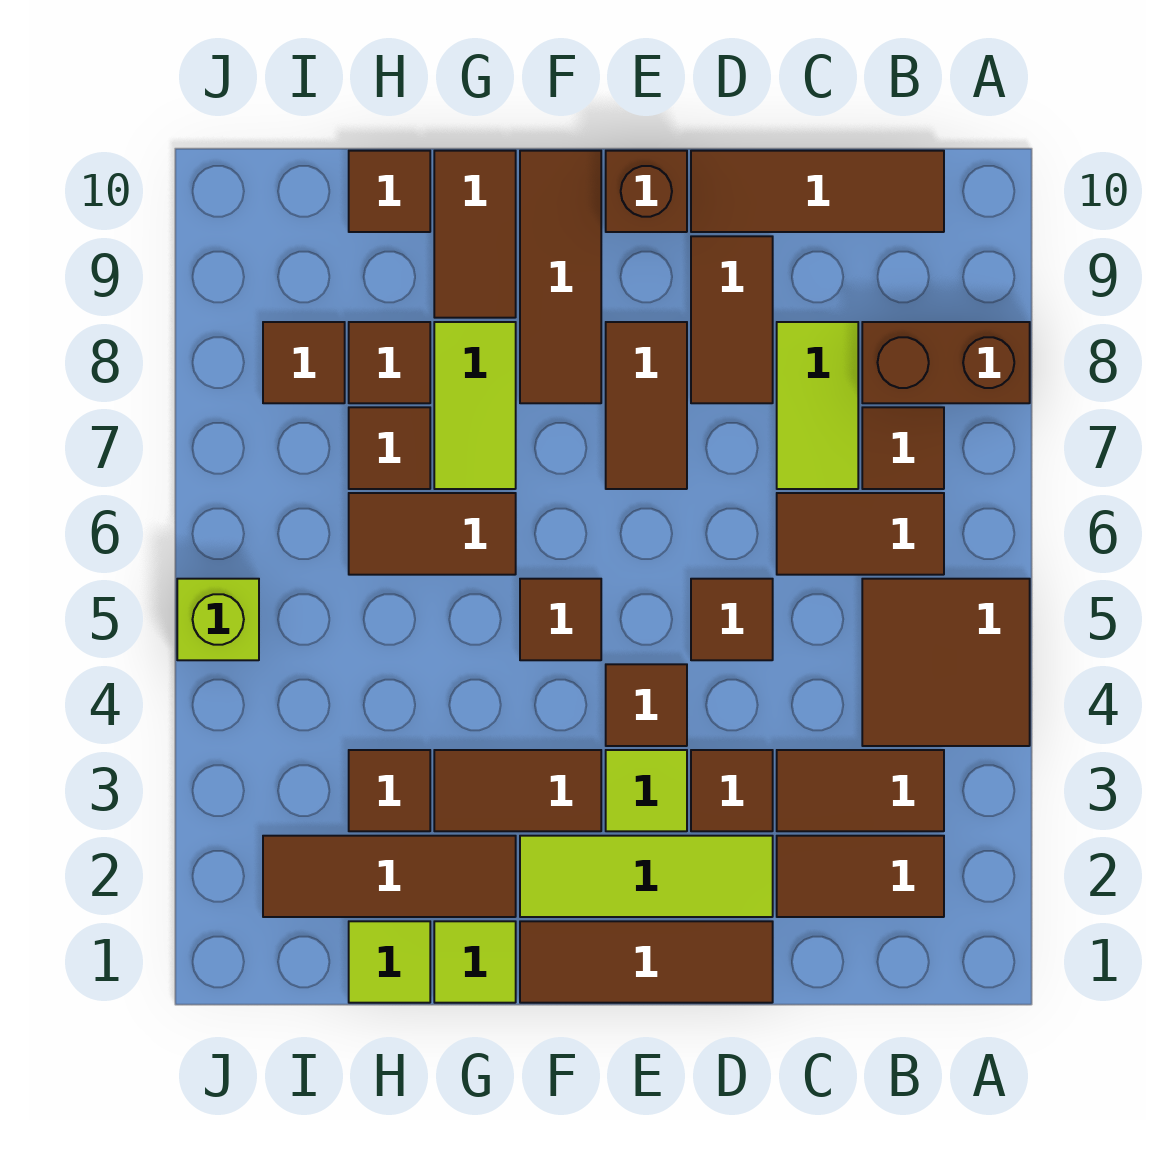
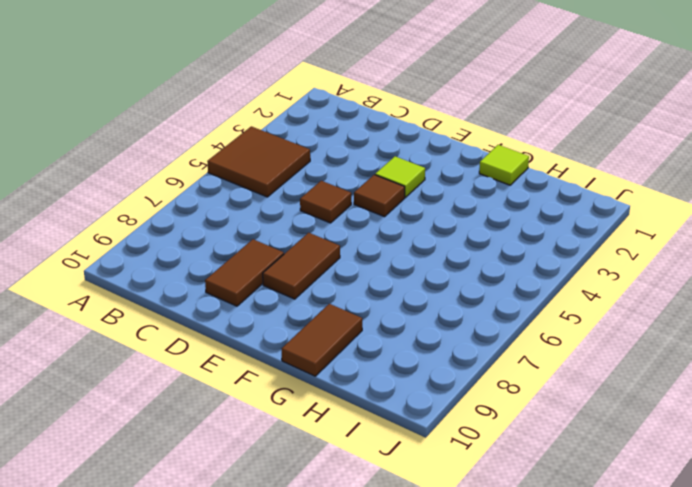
none -> brown 1x2 brick [862,322,1030,403]
none -> brown 1x2 tile [777,836,944,917]
none -> brown 1x2 tile [777,750,944,831]
none -> brown 1x2 tile [777,493,944,575]

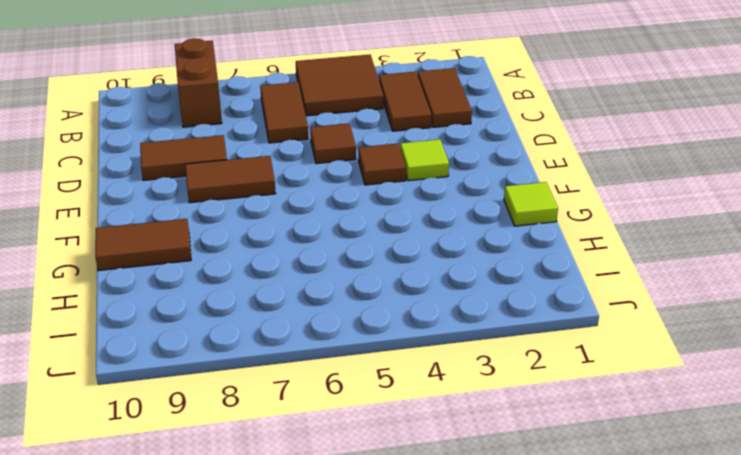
none -> brown 1x1 tile [862,407,944,489]
none -> brown 1x3 tile [691,151,944,232]
none -> lime 1x2 tile [777,322,858,489]
none -> brown 1x3 tile [520,921,773,1003]

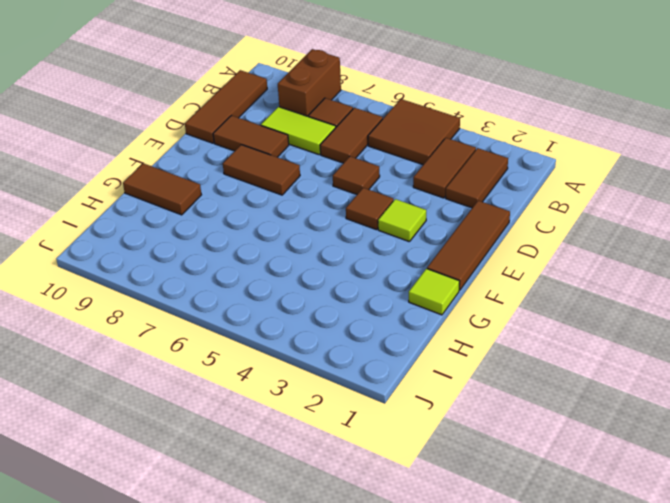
none -> lime 1x3 tile [520,836,773,917]
none -> brown 1x1 tile [691,750,773,831]
none -> brown 1x1 brick [606,151,687,232]
none -> brown 1x2 tile [434,750,601,831]

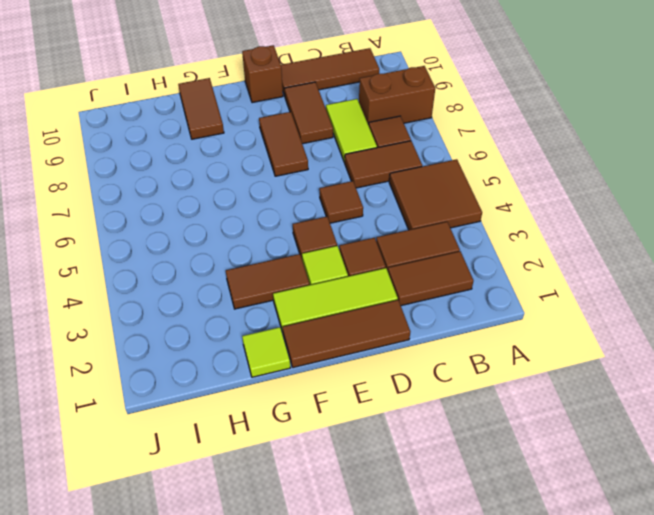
none -> brown 1x1 tile [520,579,601,660]
none -> brown 1x3 tile [520,151,601,403]
none -> brown 1x3 tile [263,836,516,917]
none -> brown 1x2 tile [349,493,516,575]

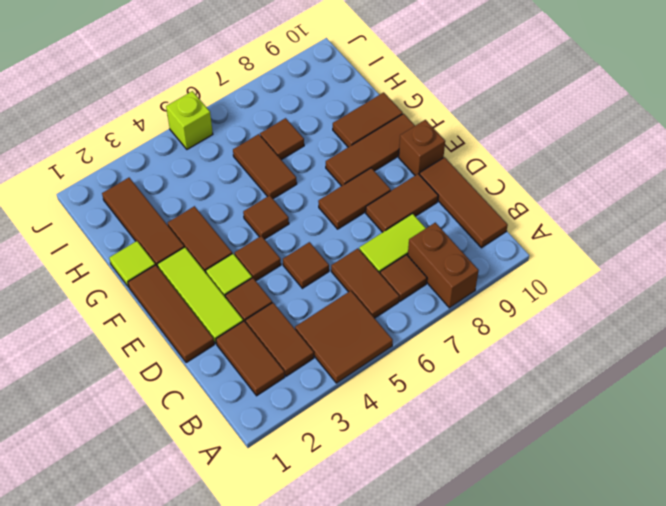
none -> lime 1x2 tile [434,322,516,489]
none -> lime 1x1 tile [349,921,430,1003]
none -> brown 1x1 tile [349,750,430,831]
none -> brown 1x1 tile [349,322,430,403]

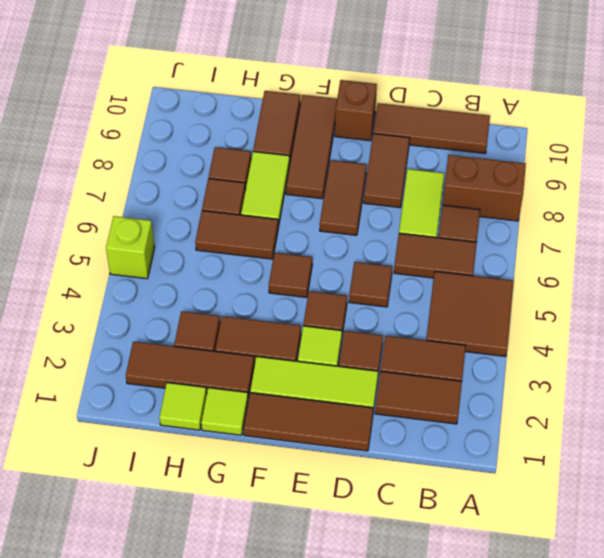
none -> brown 1x1 tile [349,151,430,232]
none -> brown 1x1 tile [263,322,345,403]

